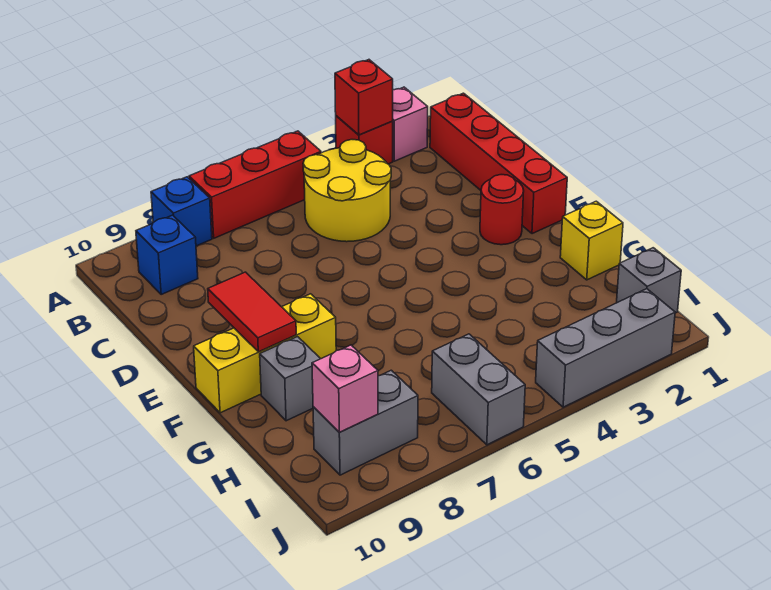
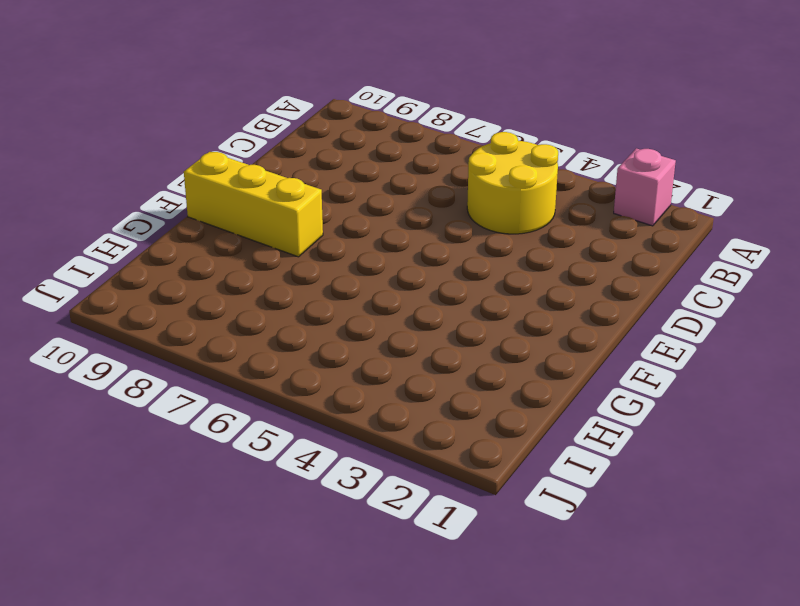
none -> red 1x1 brick [336,116,393,164]
none -> red 1x3 brick [189,131,321,238]
none -> blue 1x1 brick [151,177,212,246]

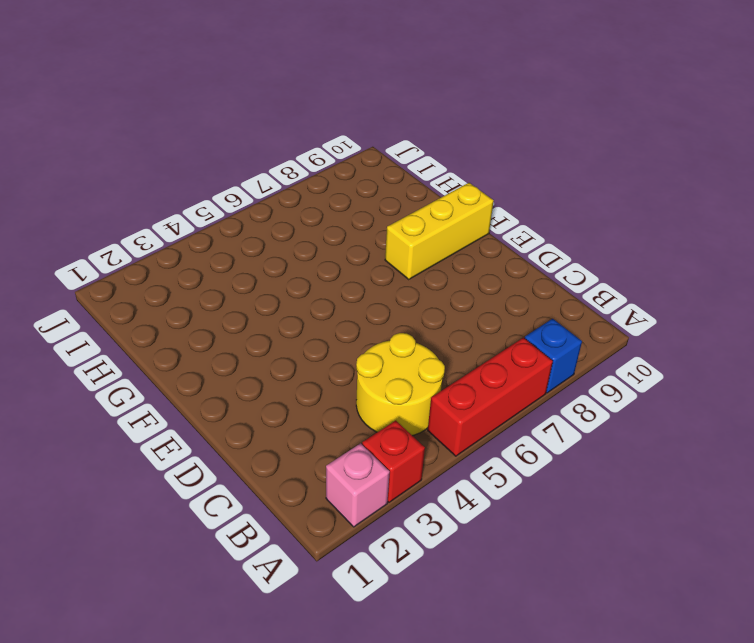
none -> red 1x4 brick [430,93,567,234]
none -> blue 1x1 brick [136,215,198,294]
none -> red 1x1 round brick [480,175,524,245]

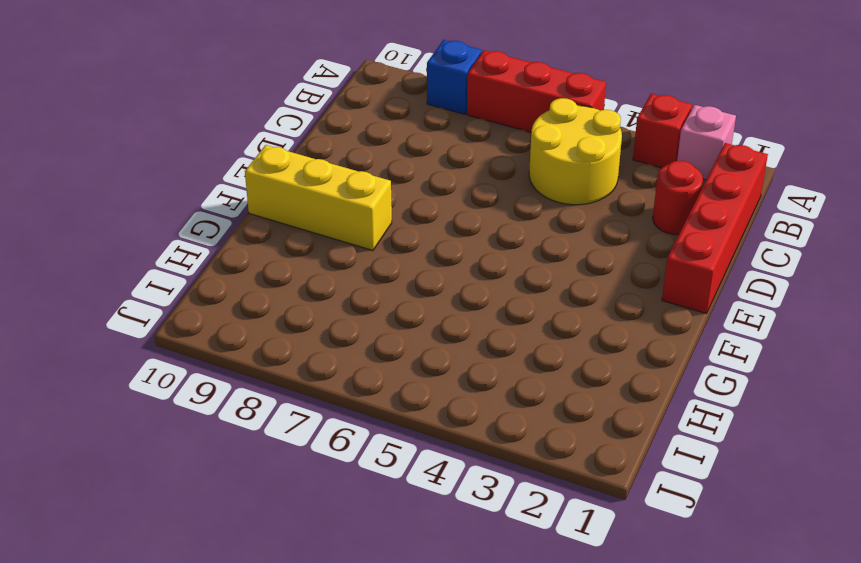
red 1x1 round brick [653,161,703,235] -> red 1x1 round brick moved to [480,175,524,245]
none -> blue 1x1 brick [136,215,198,294]
none -> yellow 1x1 brick [560,201,623,280]
none -> grey 1x1 brick [260,337,320,421]

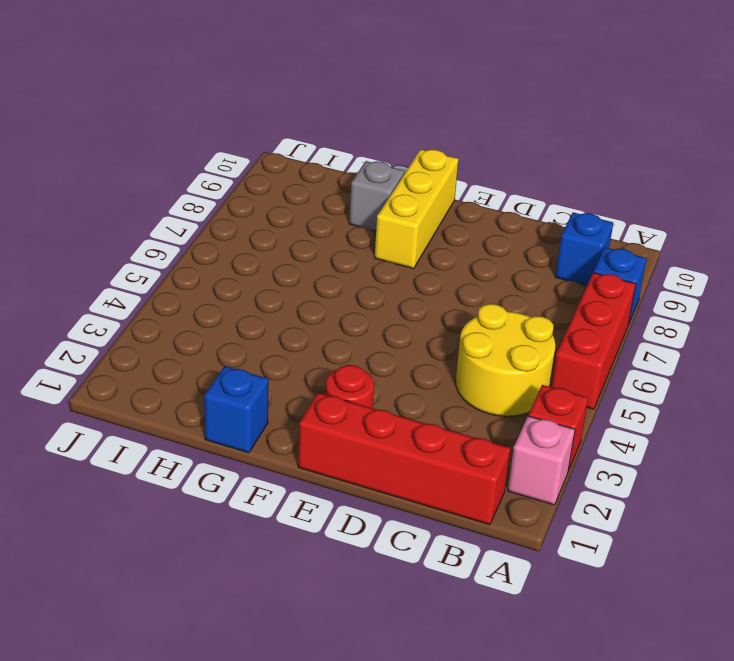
blue 1x1 brick [204,366,269,453] -> yellow 1x1 brick [560,201,623,280]
none -> grey 1x1 brick [617,248,681,313]
none -> grey 1x2 brick [432,334,525,445]
none -> grey 1x2 brick [313,370,418,475]

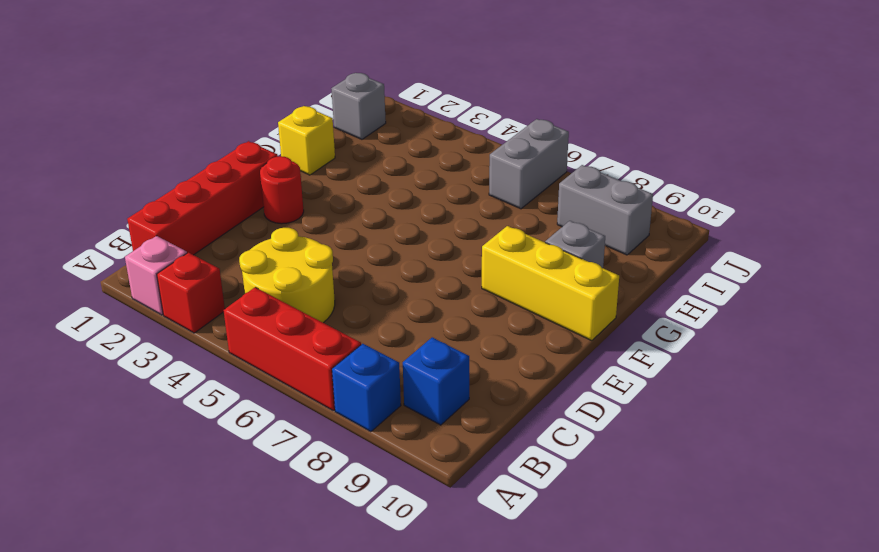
none -> grey 1x3 brick [536,289,675,407]
none -> red 1x1 brick [335,60,393,135]
none -> red 1x2 tile [208,272,296,352]

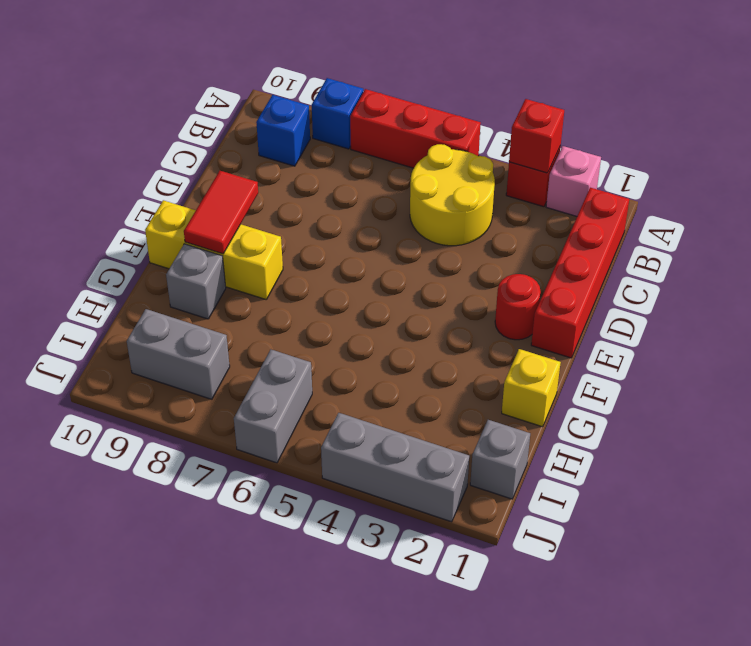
none -> pink 1x1 brick [312,345,378,432]

